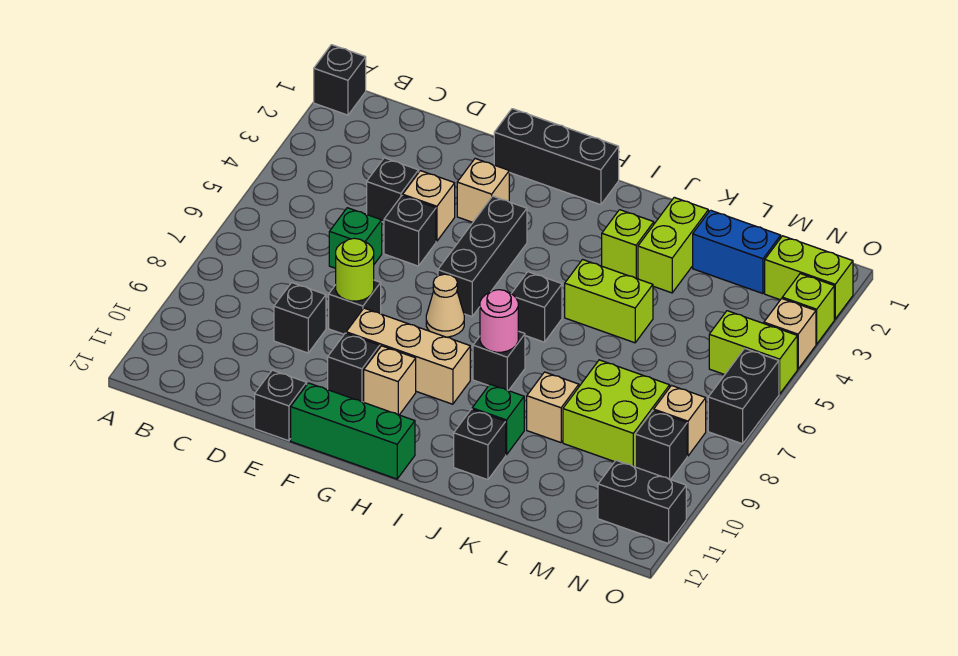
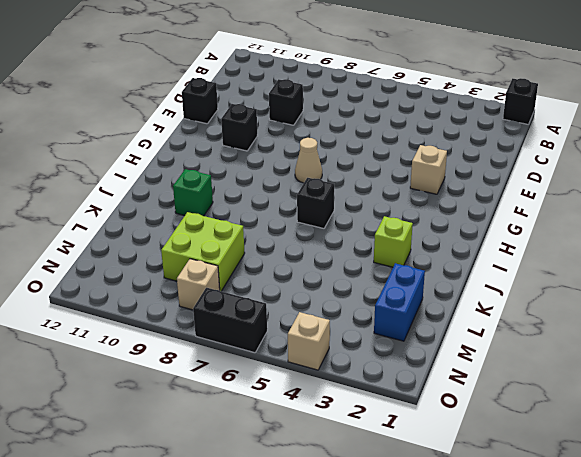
none -> black 1x1 brick [367,158,419,222]
none -> green 1x1 brick [329,208,382,268]
none -> tan 1x1 brick [403,171,455,241]
none -> black 1x1 brick [384,196,436,266]

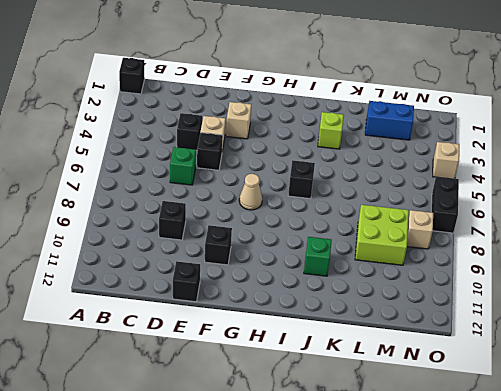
none -> black 1x1 brick [329,280,381,334]
none -> black 1x3 brick [494,109,619,205]
none -> tan 1x3 brick [346,308,470,404]
none -> green 1x3 brick [291,383,415,479]

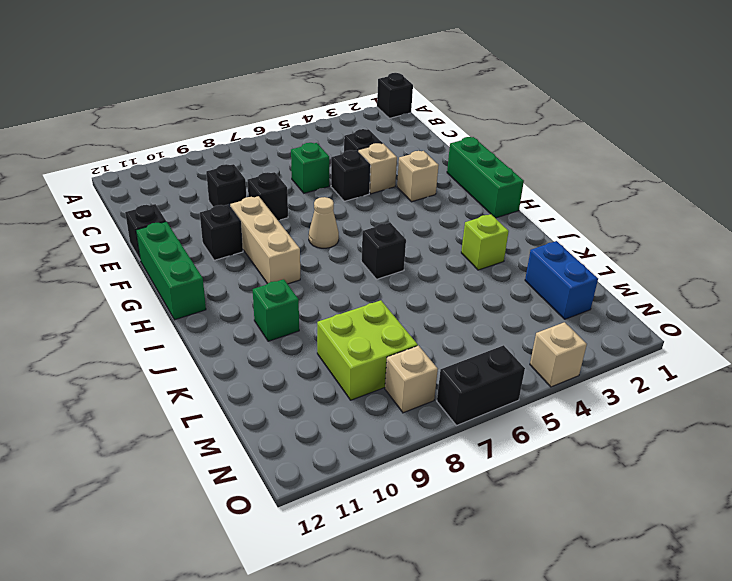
green 1x3 brick [447,137,524,218] -> black 1x3 brick [494,109,619,205]
none -> black 1x3 brick [438,196,527,317]
none -> tan 1x1 brick [364,346,416,415]
none -> black 1x1 brick [473,331,525,391]
none -> lime 1x2 brick [565,260,653,343]

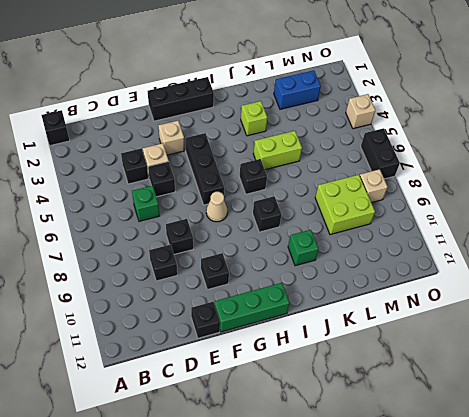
none -> tan 1x3 brick [346,308,470,404]
none -> tan 1x1 brick [364,346,416,415]
none -> black 1x1 brick [454,409,506,480]
none -> lime 1x2 brick [638,197,708,293]

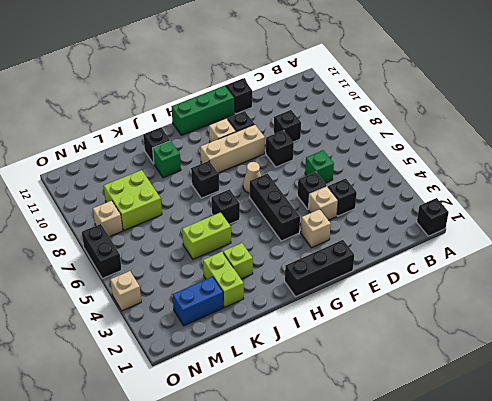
none -> tan 1x1 brick [527,372,579,443]
none -> lime 1x2 brick [765,236,853,319]
none -> lime 1x2 brick [709,311,797,394]
none -> black 1x1 brick [635,410,687,480]

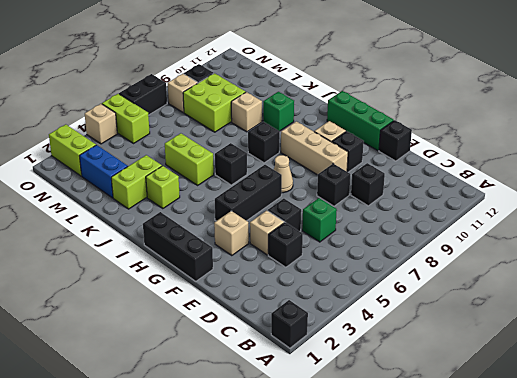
none -> black 1x1 brick [454,409,506,480]
none -> black 1x2 brick [598,460,686,544]
none -> lime 1x1 brick [782,274,834,344]
none -> lime 1x1 round brick [336,238,374,301]

